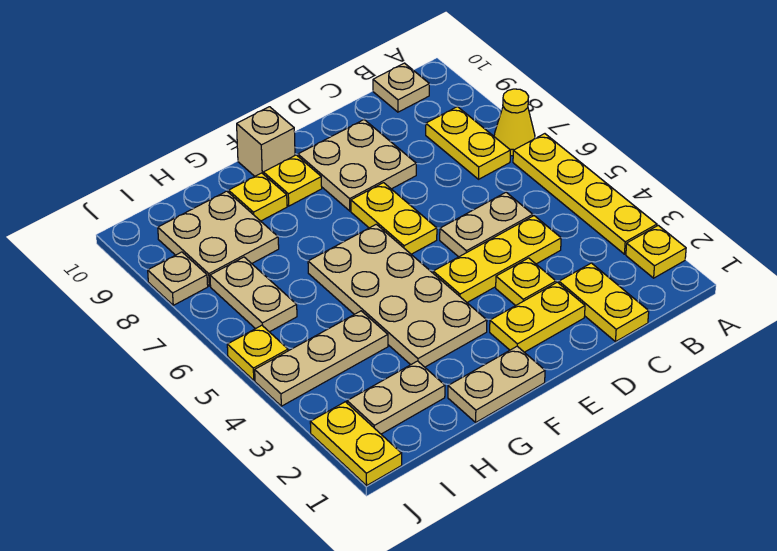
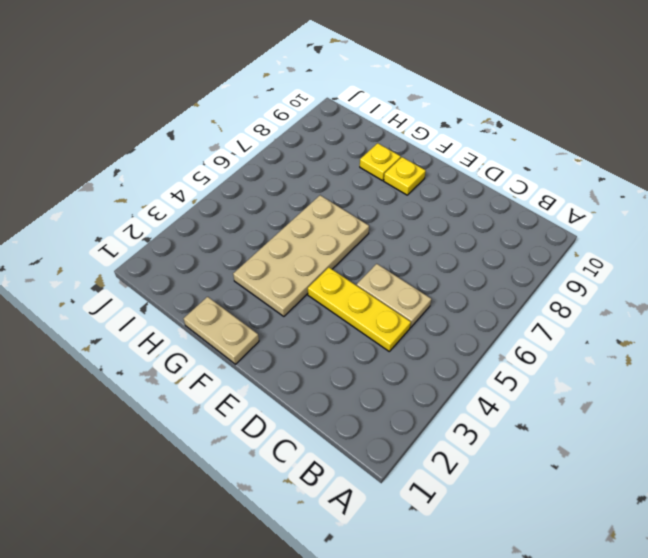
none -> yellow 1x1 plate [626,225,686,278]
none -> yellow 1x4 plate [513,134,657,254]
none -> yellow 1x1 cone [494,89,535,156]

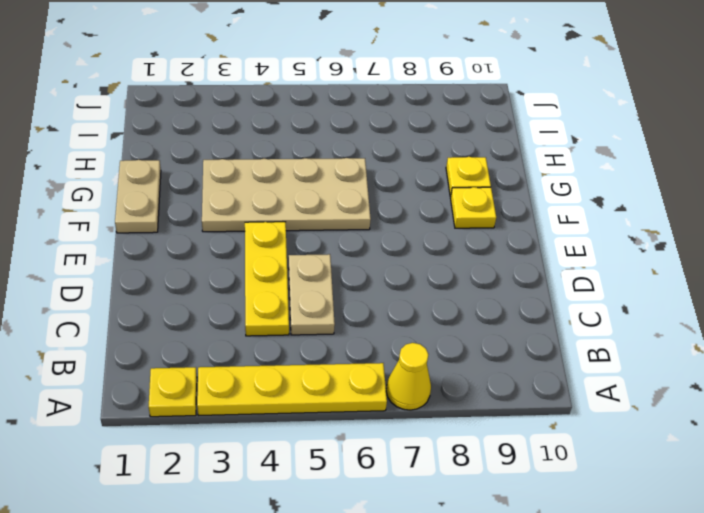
none -> yellow 1x2 plate [426,107,510,179]
none -> tan 1x1 plate [373,63,429,112]
none -> yellow 1x2 plate [559,263,649,342]

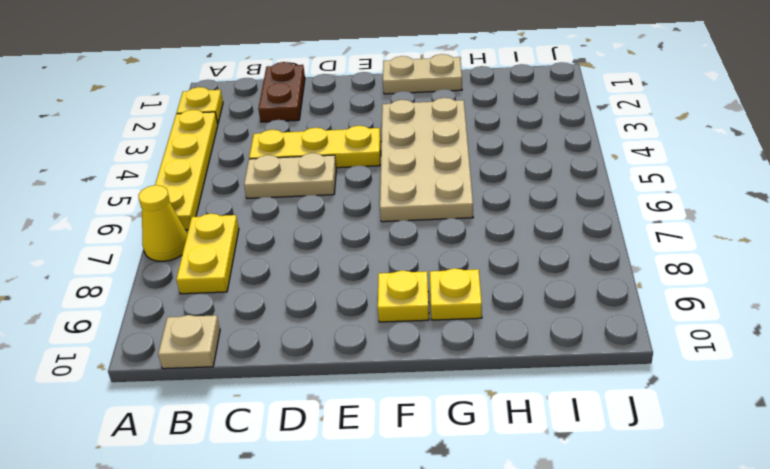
brown 1x2 plate [258,62,305,122] -> yellow 1x2 plate [559,263,649,342]
none -> yellow 1x2 plate [490,282,585,352]
none -> yellow 1x1 plate [496,258,556,306]
none -> tan 2x2 plate [298,120,416,211]

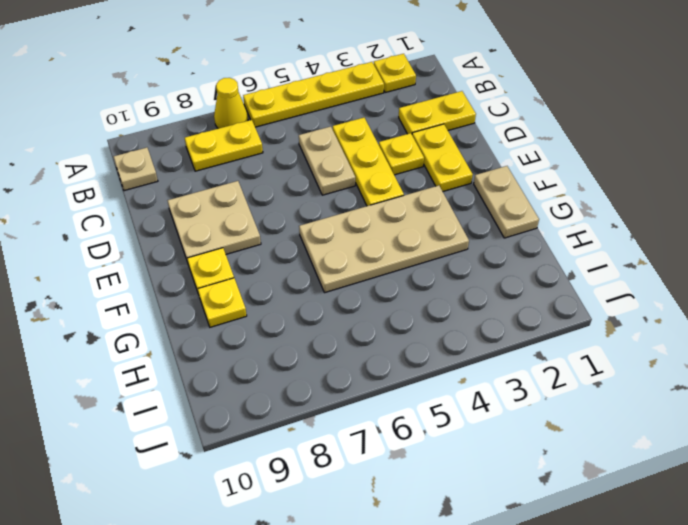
none -> yellow 1x2 plate [351,183,437,254]
none -> tan 1x1 brick [237,107,295,176]
none -> tan 1x2 plate [347,361,445,434]

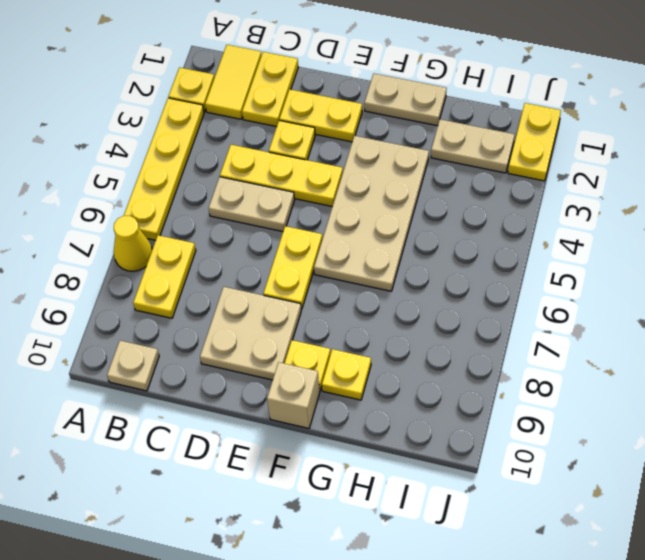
yellow 1x2 tile [205,45,261,119] -> none
none -> tan 1x3 plate [255,311,388,406]
none -> tan 2x2 plate [158,191,279,286]
none -> tan 1x2 plate [210,257,297,332]

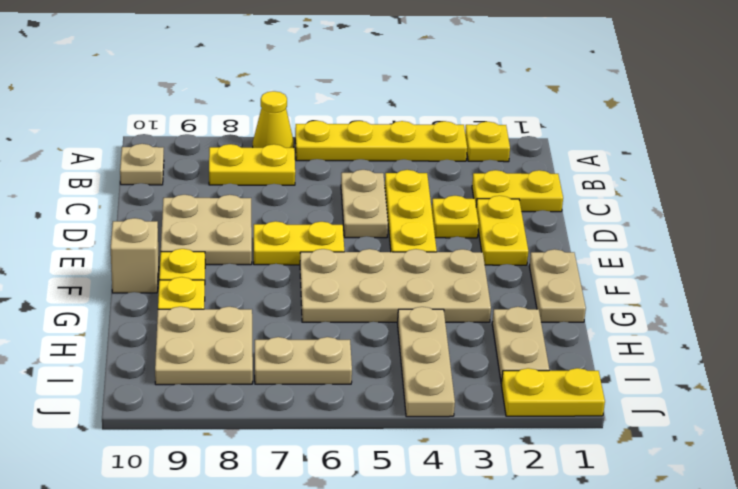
none -> yellow 1x1 plate [227,325,288,380]
none -> tan 1x1 plate [148,252,208,305]

